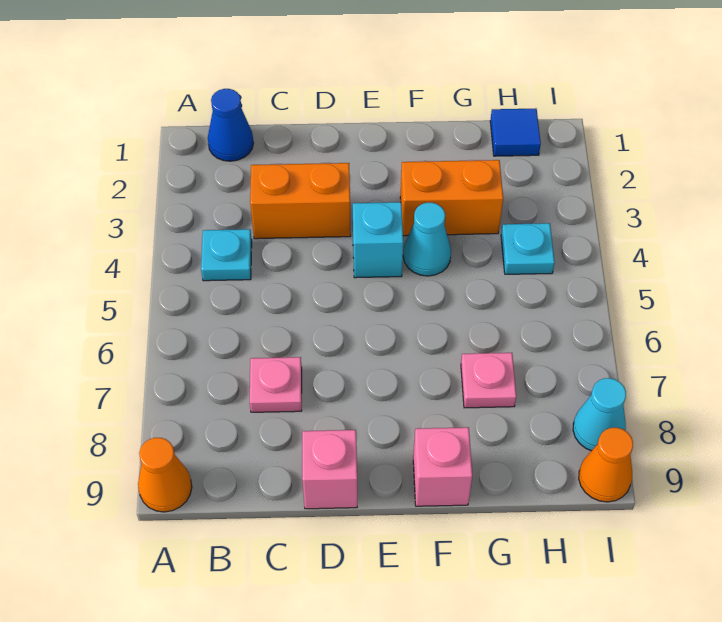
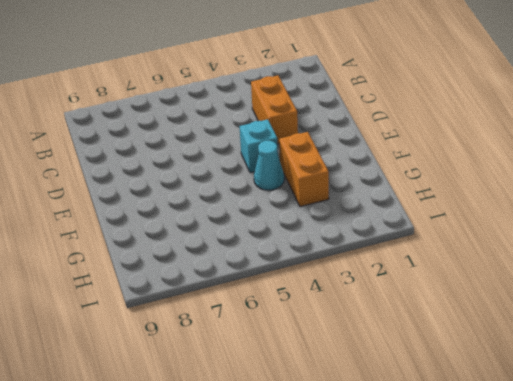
none -> orange 1x1 cone [138,438,192,512]
none -> blue 1x1 cone [208,89,253,161]
none -> cyan 1x1 plate [201,229,252,281]

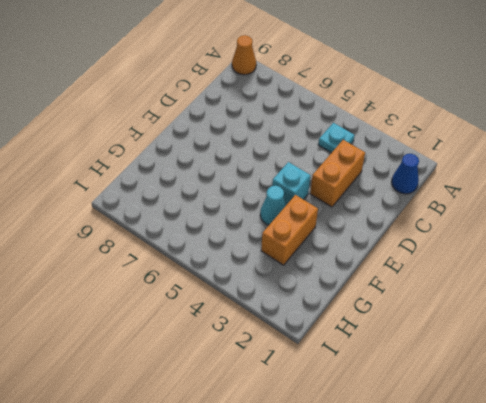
none -> pink 1x1 plate [250,357,302,412]
none -> pink 1x1 brick [302,430,357,509]
none -> pink 1x1 brick [413,427,472,506]

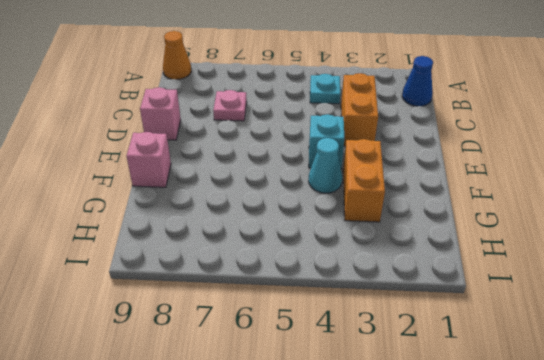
none -> pink 1x1 plate [461,353,516,408]
none -> blue 1x1 tile [490,108,541,156]
none -> cyan 1x1 plate [501,223,555,274]

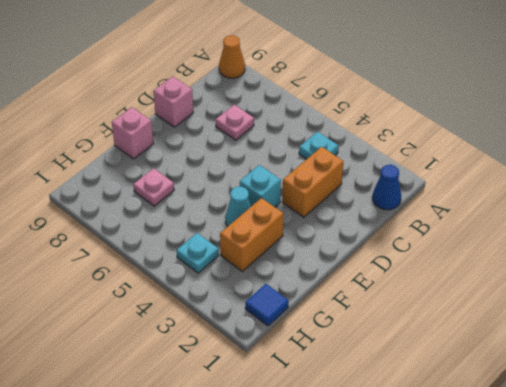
none -> cyan 1x1 cone [573,378,626,451]
none -> orange 1x1 cone [579,428,633,502]

